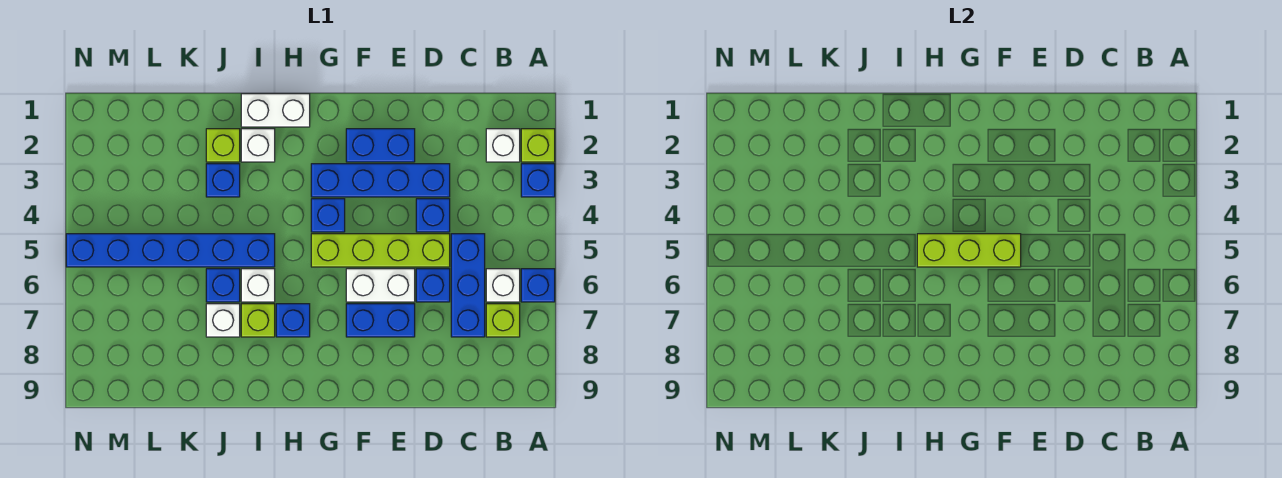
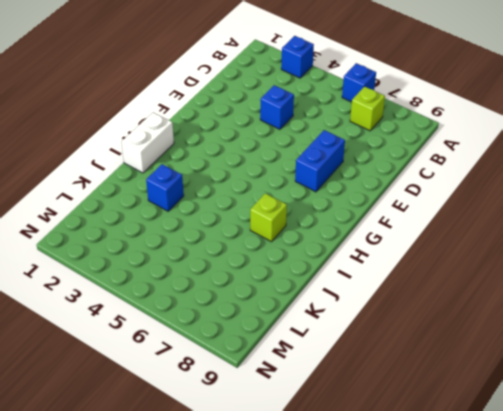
none -> lime 1x1 brick [521,129,555,162]
none -> white 1x1 brick [486,129,520,162]
none -> white 1x1 brick [486,269,520,302]

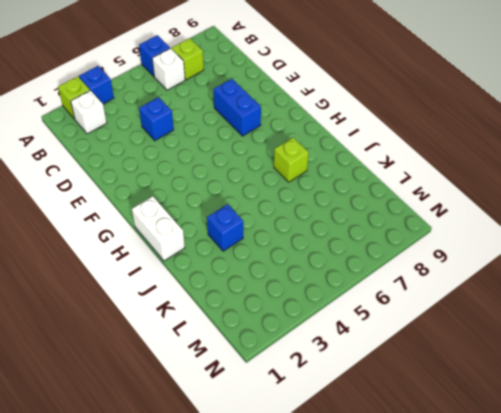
none -> blue 1x3 brick [451,234,485,337]
none -> blue 1x4 brick [311,164,450,197]
none -> lime 1x4 brick [311,234,450,267]

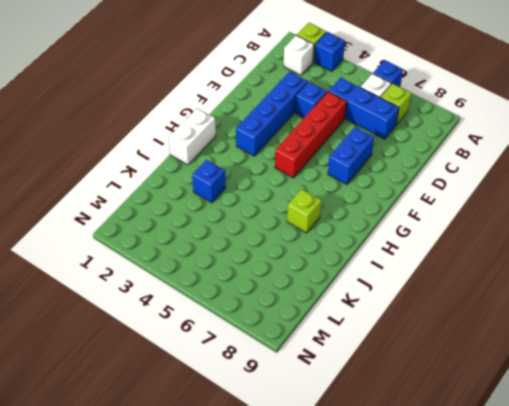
red 1x4 brick [275,92,347,178] -> lime 1x4 brick [311,234,450,267]
none -> blue 1x1 brick [416,269,450,302]
none -> blue 1x2 brick [346,129,415,162]
none -> white 1x2 brick [346,269,415,302]

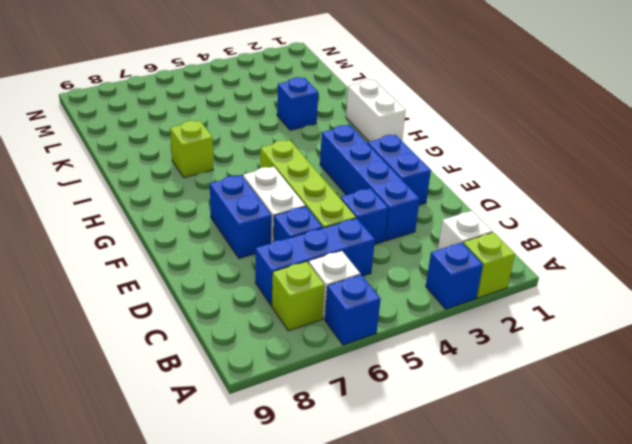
none -> blue 1x1 brick [311,199,345,232]
none -> blue 1x1 brick [276,304,310,337]
none -> white 1x1 brick [241,129,275,162]

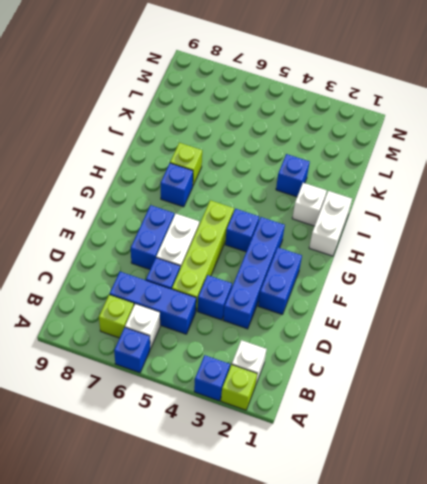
none -> blue 1x6 brick [66,234,275,267]
none -> white 1x1 brick [241,269,275,302]
none -> lime 1x1 brick [206,129,240,162]

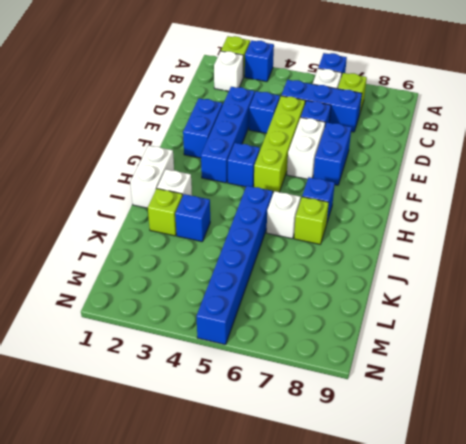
none -> blue 1x1 brick [206,269,240,302]
none -> white 1x1 brick [206,304,240,337]
none -> lime 1x3 brick [917,234,1021,267]

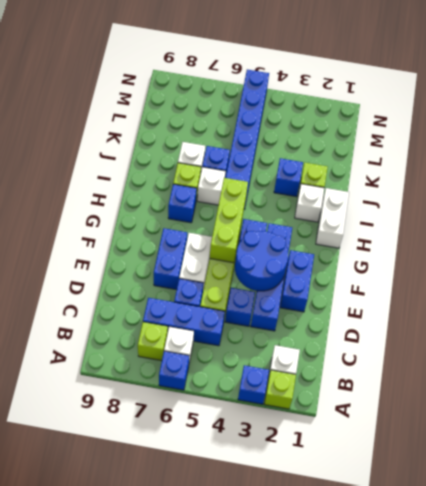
blue 2x2 round brick [235,231,288,291] -> none

